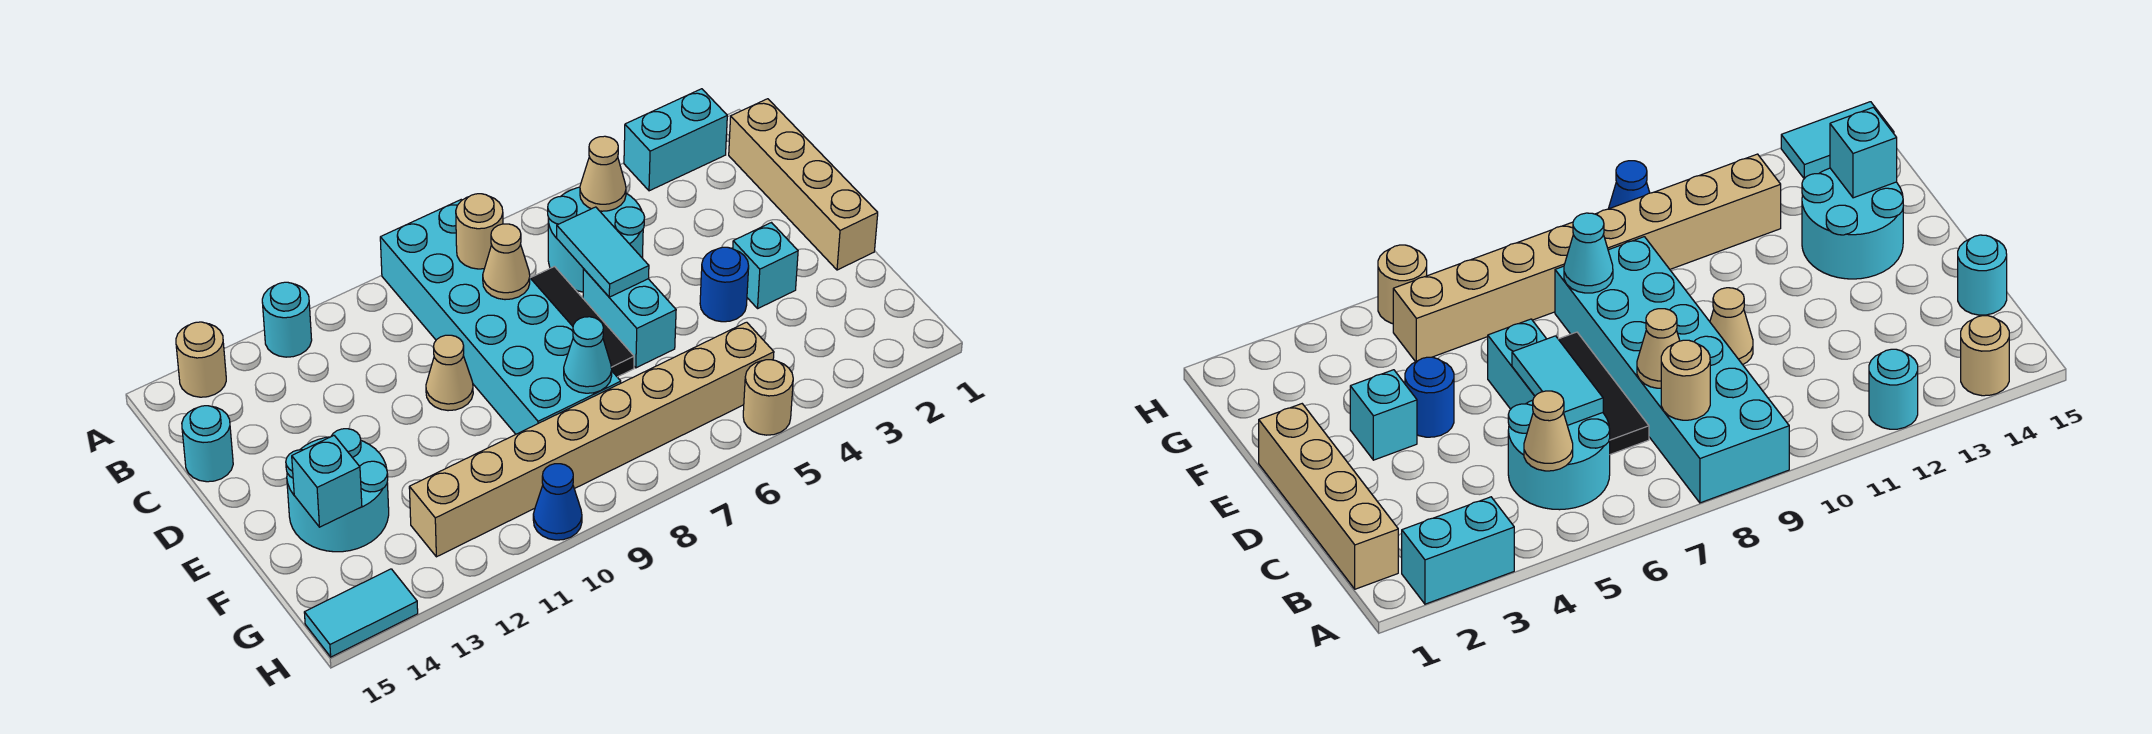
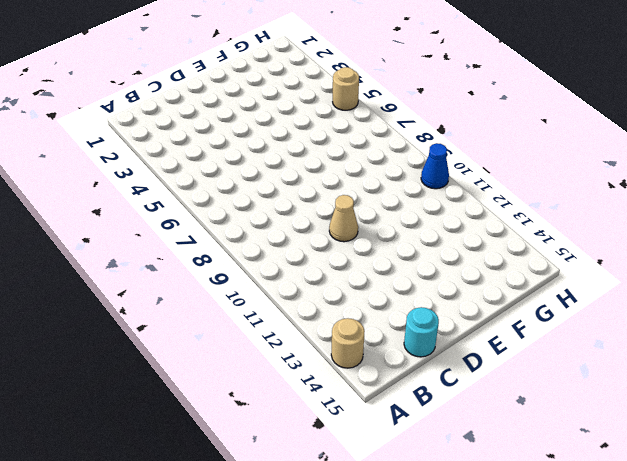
none -> cyan 1x2 brick [624,89,727,191]
none -> cyan 2x6 brick [380,200,621,434]
none -> cyan 1x1 round brick [262,282,312,357]

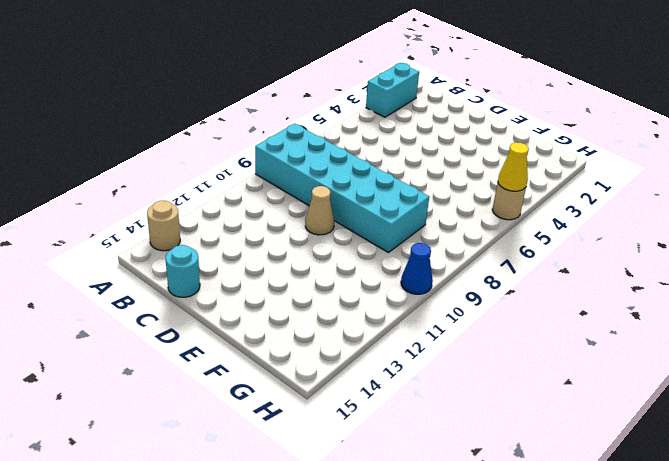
yellow 1x1 cone [498,143,529,191] -> none
none -> cyan 1x1 round brick [262,282,312,357]
none -> tan 1x4 brick [729,99,878,270]
none -> cyan 2x2 round brick [548,187,645,292]

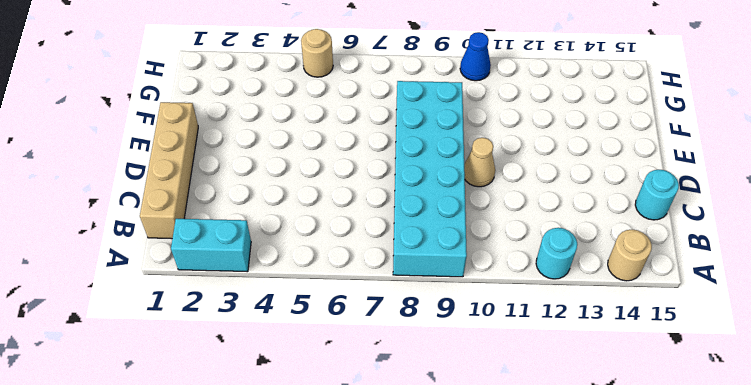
none -> cyan 2x2 round brick [548,187,645,292]
none -> black 1x3 tile [531,267,634,377]
none -> cyan 1x2 brick [583,269,676,368]

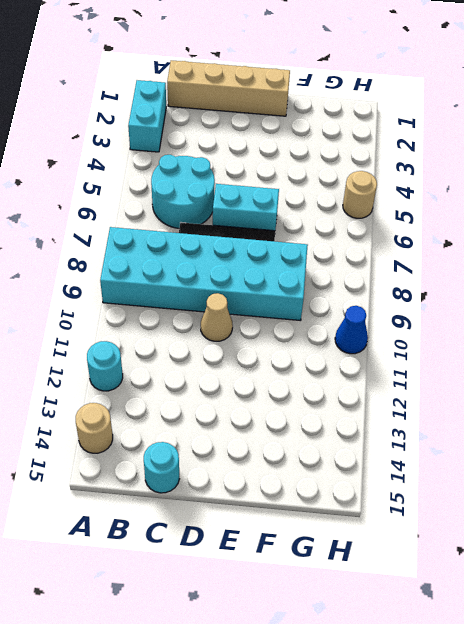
none -> cyan 1x1 brick [733,223,798,308]
none -> blue 1x1 round brick [700,247,749,322]
none -> cyan 2x2 round brick [286,429,389,552]

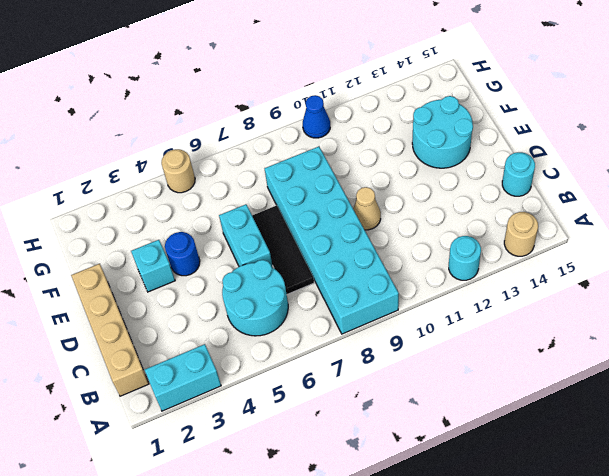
none -> tan 1x8 brick [409,322,774,557]
none -> cyan 1x2 tile [304,569,418,657]
none -> tan 1x1 cone [580,136,626,211]

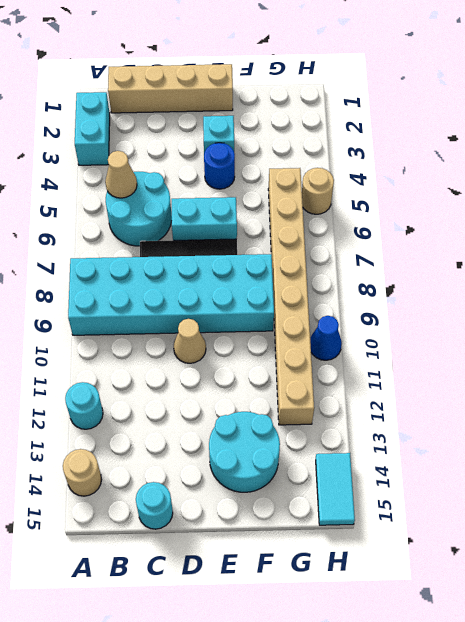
none -> tan 1x1 round brick [456,194,503,269]
none -> cyan 1x2 tile [557,207,649,297]
none -> tan 1x1 cone [483,224,530,300]

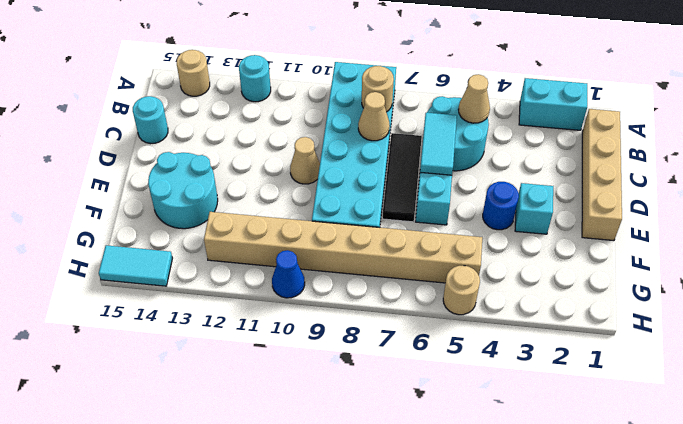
none -> cyan 1x1 cone [564,317,612,393]
none -> cyan 1x1 brick [292,436,362,527]

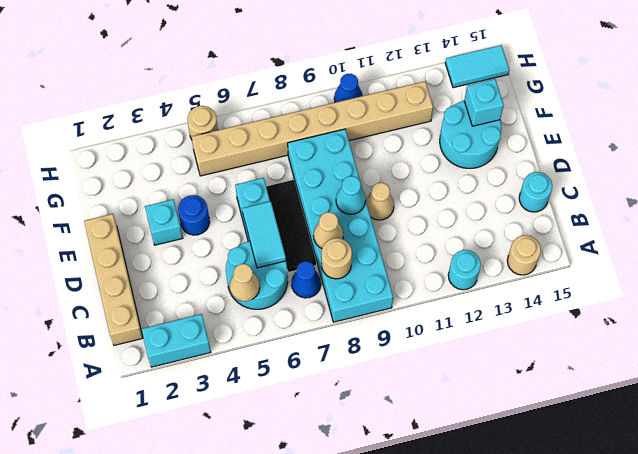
blue 1x1 cone [291,261,321,298] -> none
cyan 1x1 cone [336,176,366,214] -> cyan 1x1 cone moved to [564,317,612,393]

